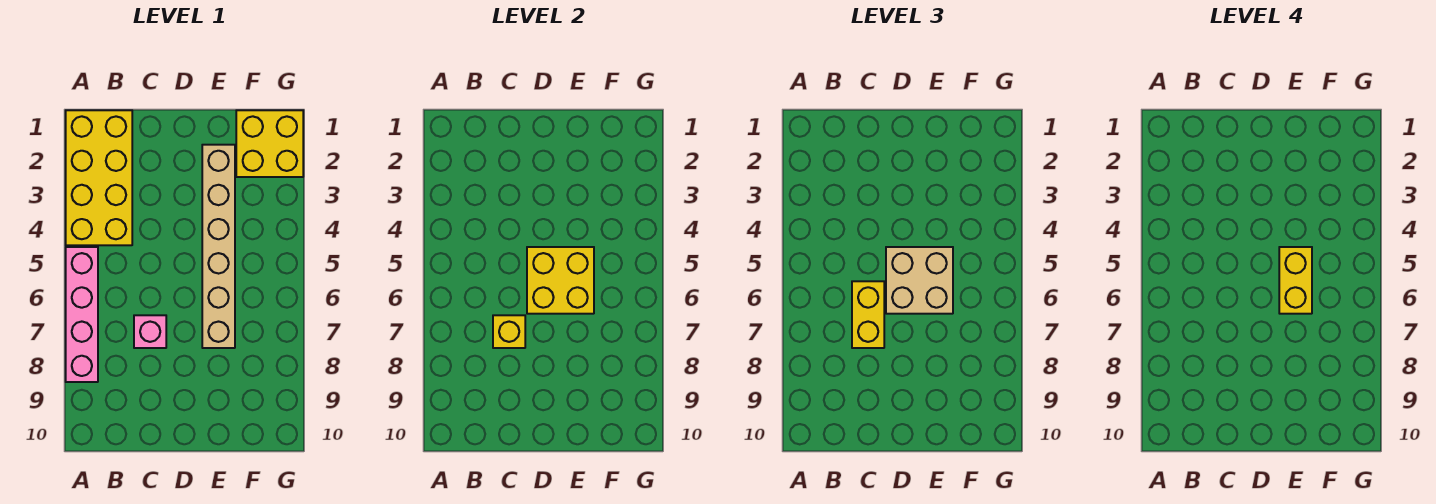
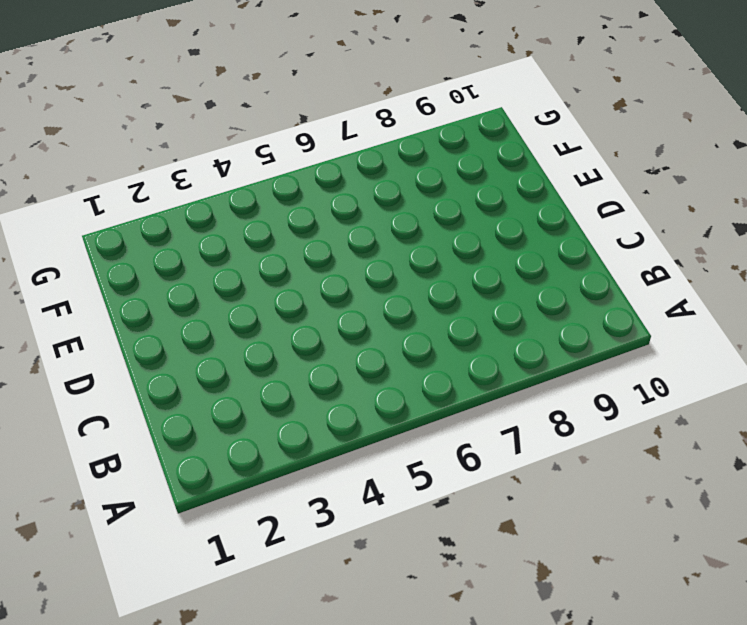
none -> yellow 2x4 brick [66,110,132,245]
none -> pink 1x4 brick [66,247,98,382]

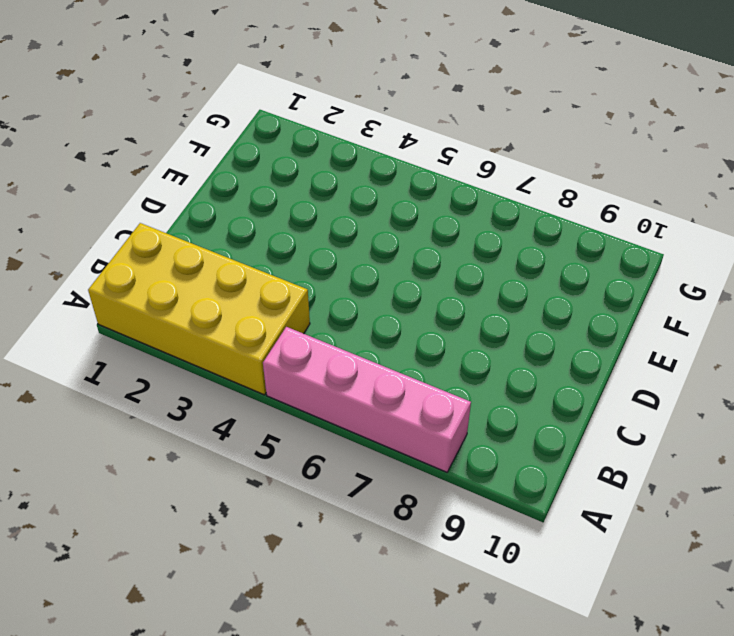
none -> pink 1x1 brick [134,315,166,348]
none -> tan 1x6 brick [202,145,235,348]

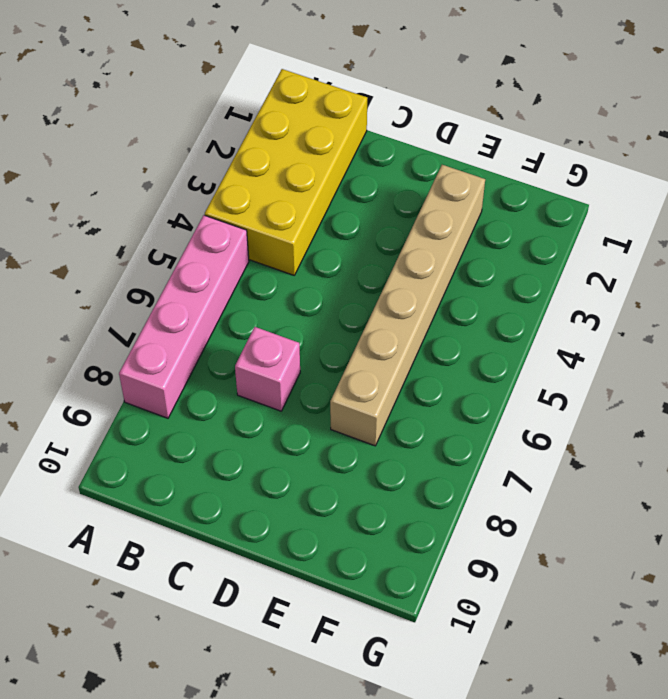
none -> yellow 2x2 brick [236,110,303,177]
none -> yellow 1x1 brick [493,315,525,348]

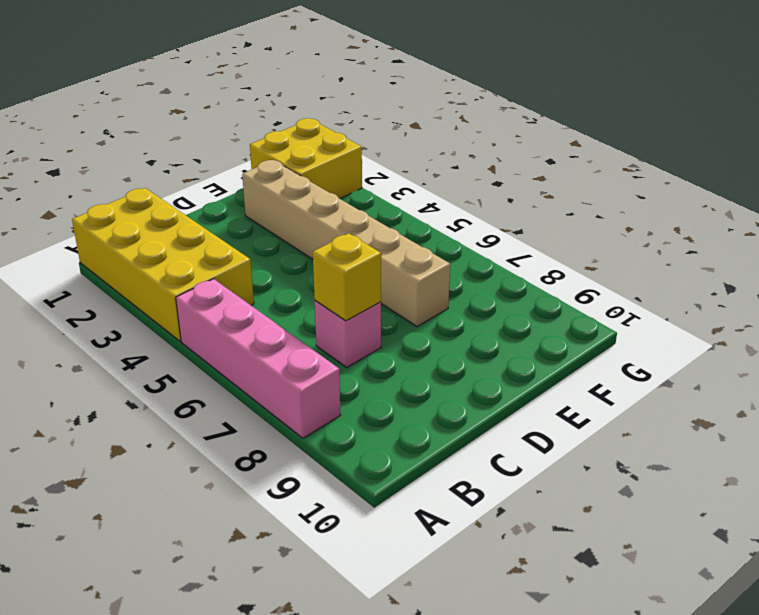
none -> yellow 2x2 brick [527,247,594,314]
none -> yellow 1x2 brick [852,281,884,348]

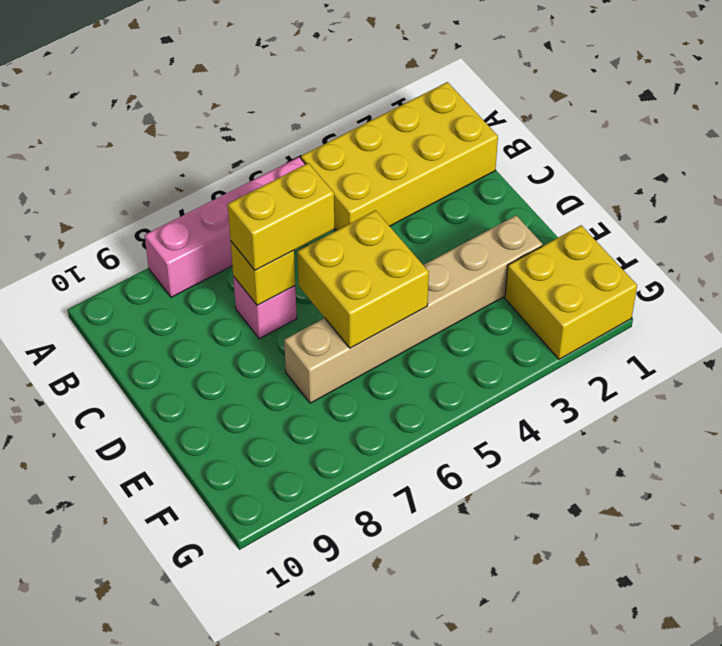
none -> tan 2x2 brick [886,247,953,314]
none -> yellow 1x2 brick [1279,247,1312,314]

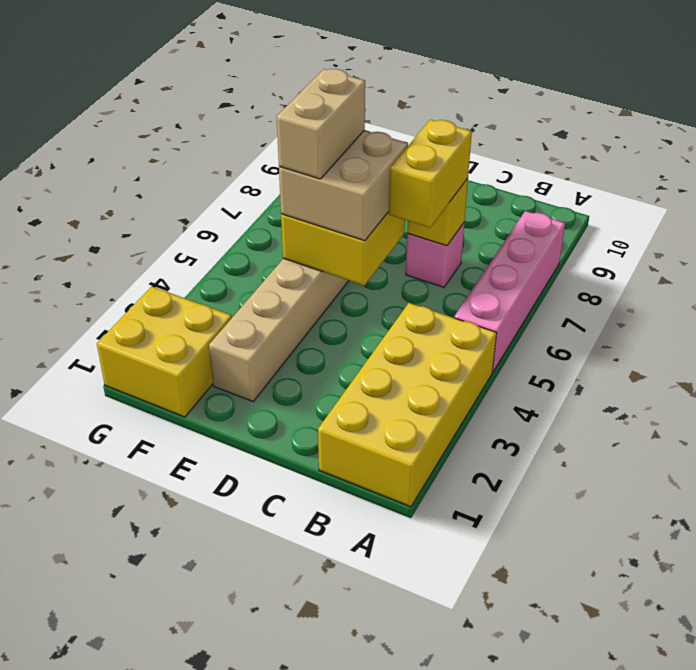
tan 1x2 brick [277,69,365,179] -> yellow 1x2 brick [1279,247,1312,314]

